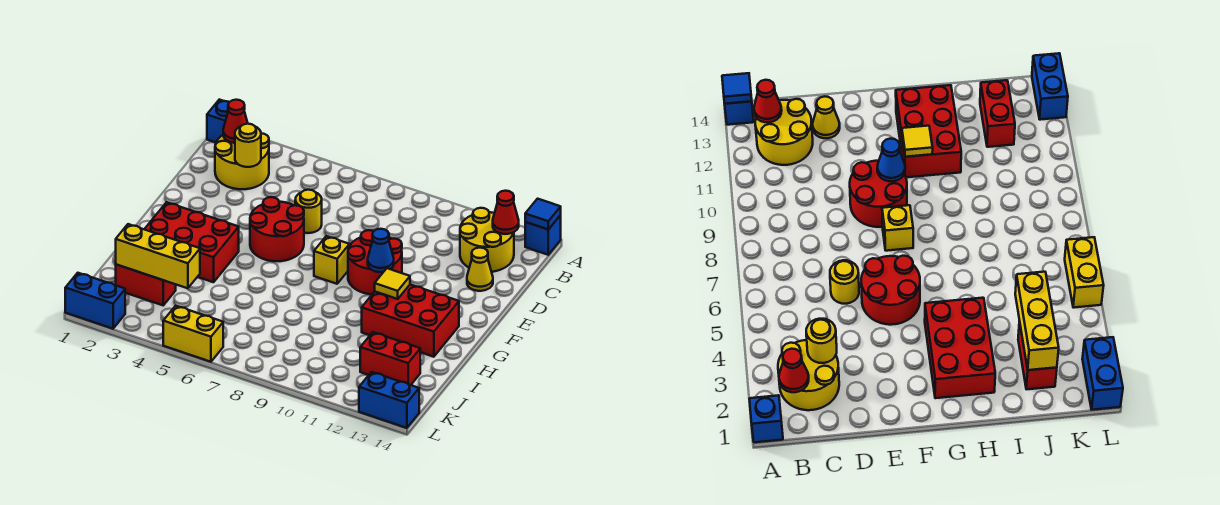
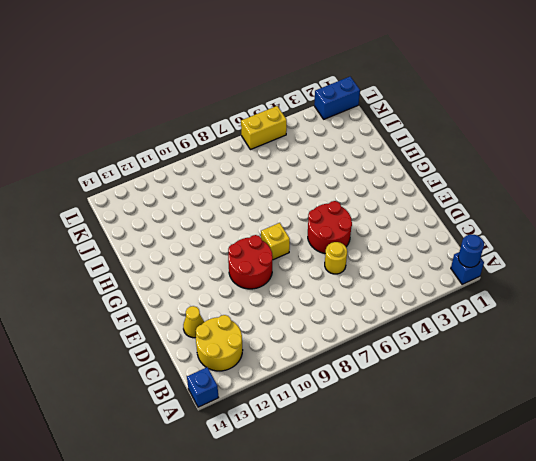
blue 1x1 round brick [458,235,484,267] -> none
none -> yellow 2x2 round brick [215,133,269,189]
none -> red 2x3 brick [144,202,239,282]
none -> red 2x3 brick [362,285,459,357]

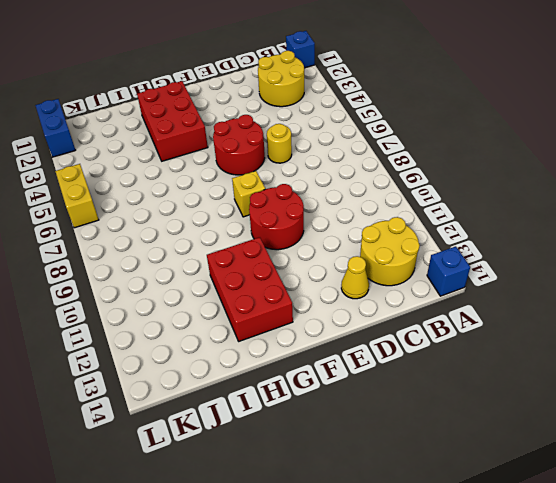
none -> red 1x2 brick [116,264,176,305]
none -> red 1x2 brick [360,332,420,385]
none -> blue 1x2 brick [359,372,419,428]

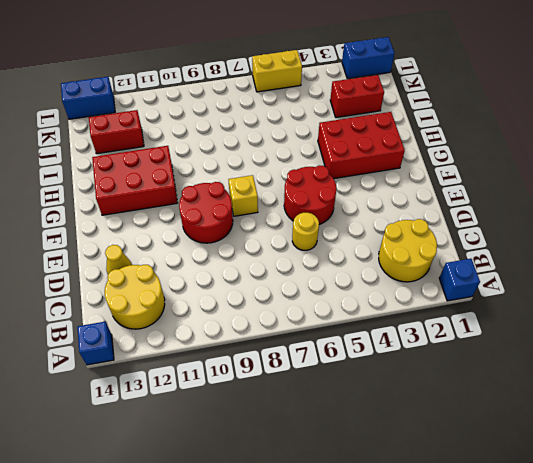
none -> blue 1x1 tile [525,199,561,229]
none -> red 1x1 cone [223,100,248,143]
none -> red 1x1 cone [493,191,519,234]

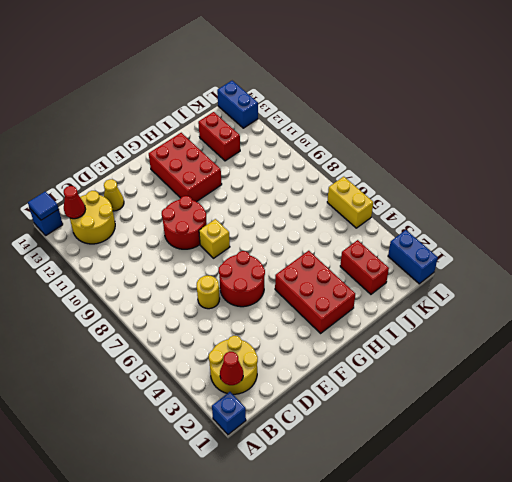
none -> yellow 1x1 round brick [235,124,261,167]
none -> blue 1x1 cone [368,229,394,272]
none -> yellow 1x1 tile [375,268,410,299]

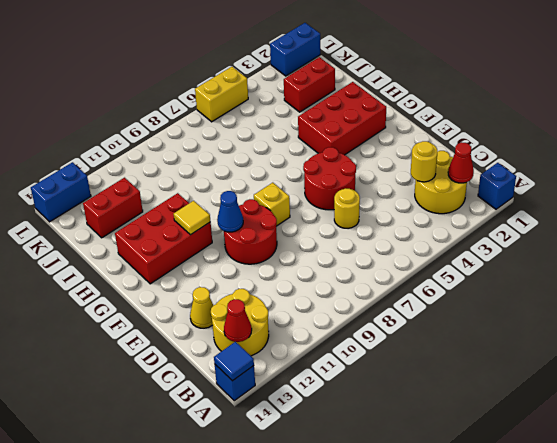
none -> yellow 1x3 brick [116,224,200,288]

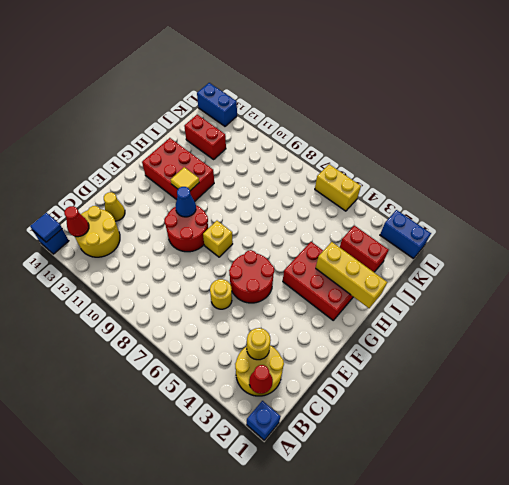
yellow 1x3 brick [316,242,387,308] -> yellow 1x3 brick moved to [116,224,200,288]

